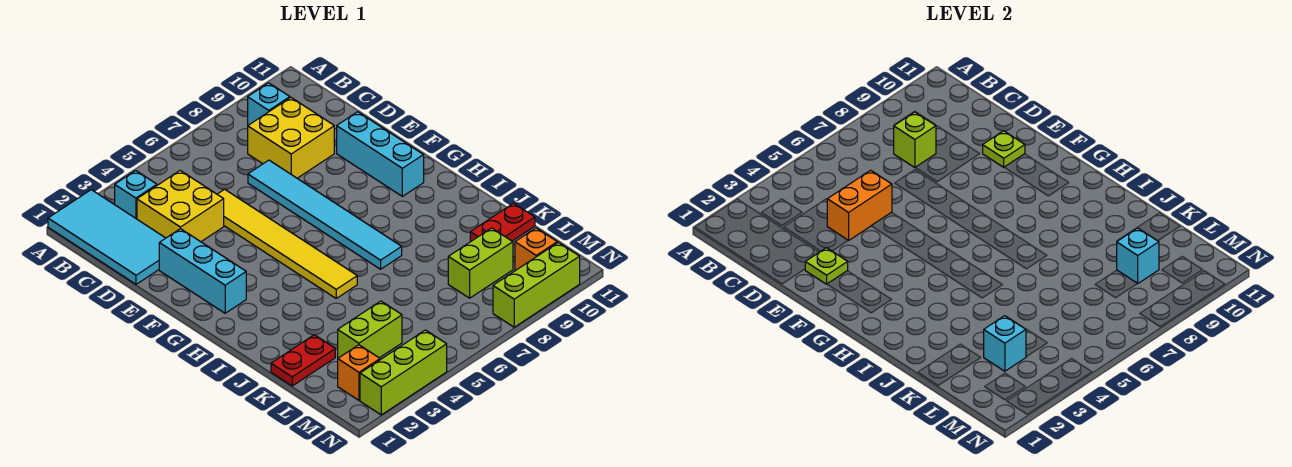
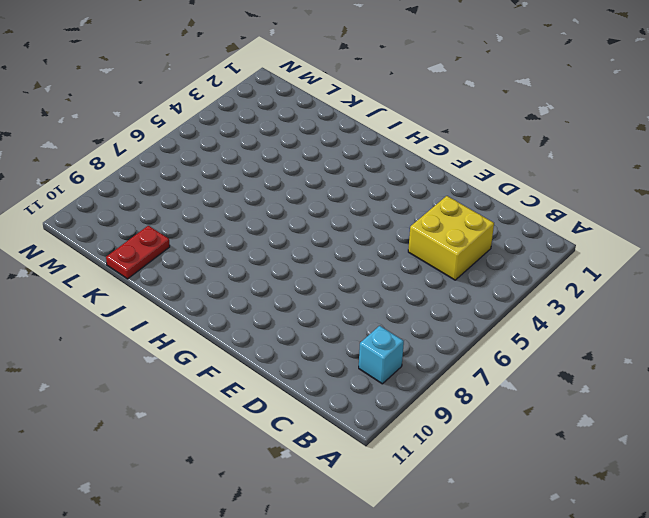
none -> cyan 2x4 tile [48,190,165,284]
none -> cyan 1x1 brick [115,171,157,219]
none -> yellow 2x2 brick [248,98,334,178]

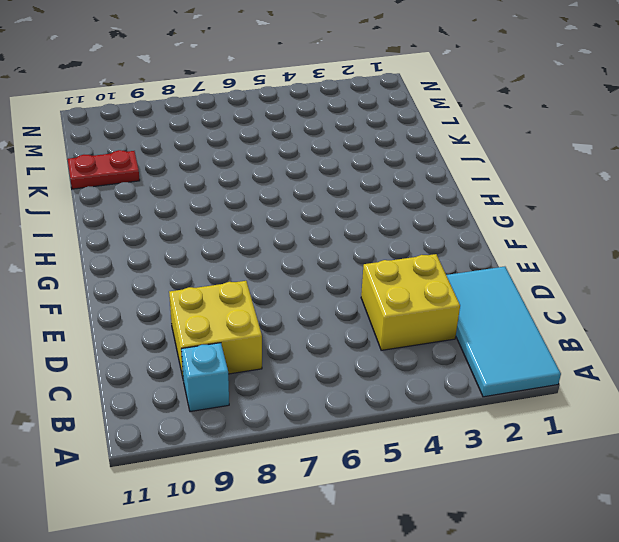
none -> cyan 1x1 brick [115,171,157,219]
none -> yellow 1x6 tile [217,189,357,298]
none -> cyan 1x6 tile [248,160,402,269]

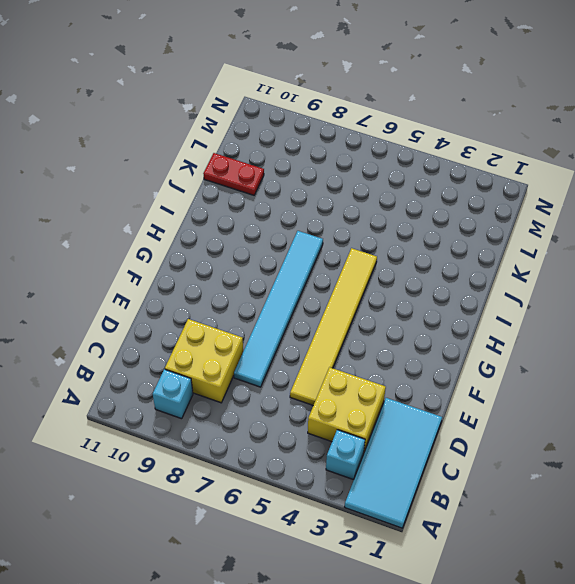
none -> cyan 1x3 brick [159,229,246,313]
none -> cyan 1x3 brick [337,112,424,196]
none -> red 1x2 plate [271,335,335,386]

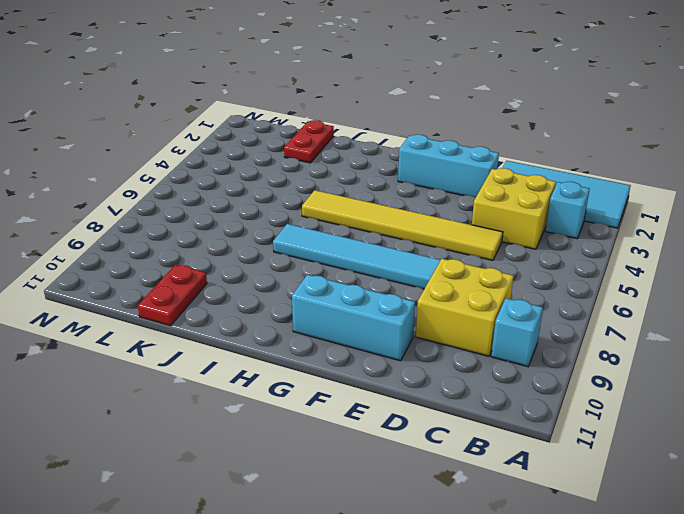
none -> lime 1x2 brick [338,301,402,358]
none -> lime 1x2 brick [448,228,513,298]
none -> orange 1x1 brick [338,345,380,400]

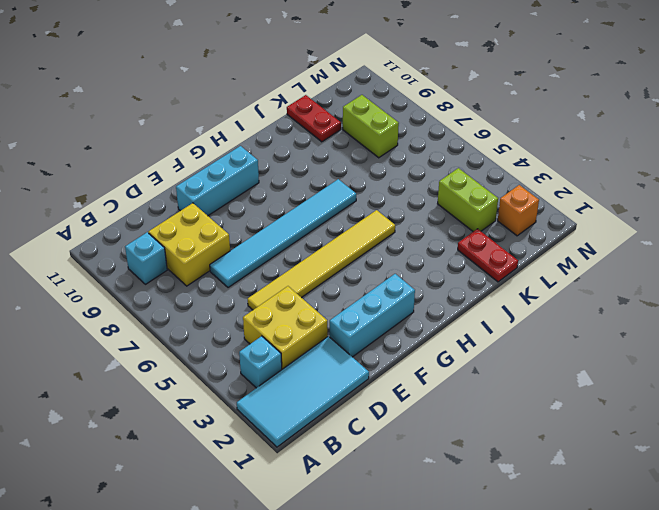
none -> orange 1x1 brick [515,228,557,270]
none -> lime 1x3 brick [360,330,447,415]
none -> lime 1x3 brick [493,242,580,327]

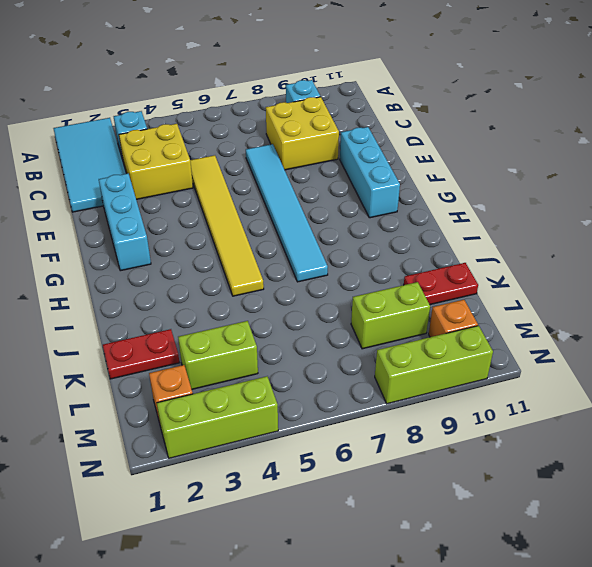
none -> lime 1x1 brick [894,112,936,168]
none -> orange 1x2 brick [827,170,892,241]
none -> lime 1x1 plate [805,248,848,284]

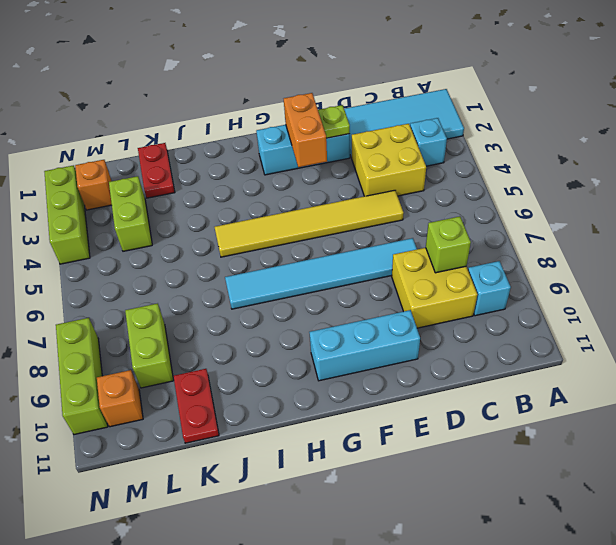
orange 1x2 brick [284,93,327,167] -> orange 1x2 brick moved to [827,170,892,241]
none -> lime 1x1 plate [983,131,1025,167]
none -> cyan 1x1 brick [984,316,1026,371]
none -> cyan 1x1 brick [1117,228,1159,284]

